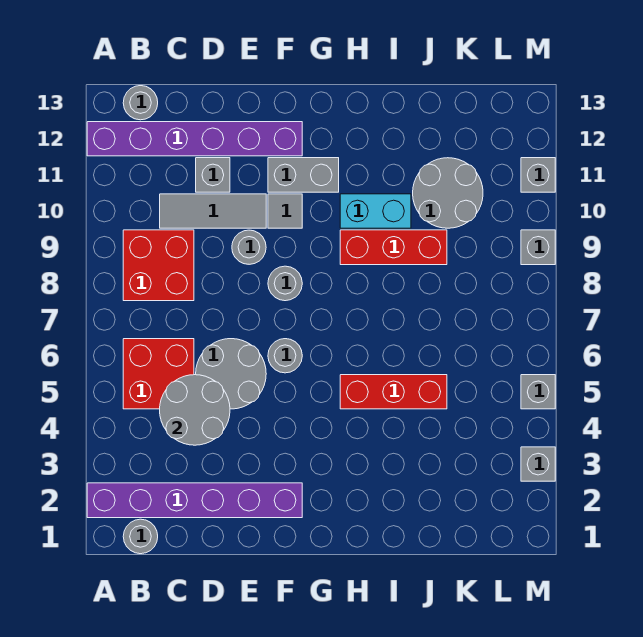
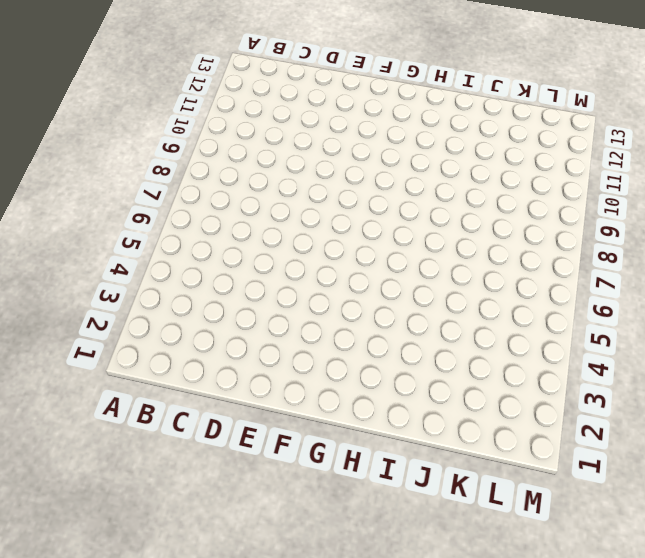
none -> purple 1x6 brick [87,483,302,518]
none -> purple 1x6 brick [87,122,302,156]
none -> grey 1x1 round brick [123,519,158,554]

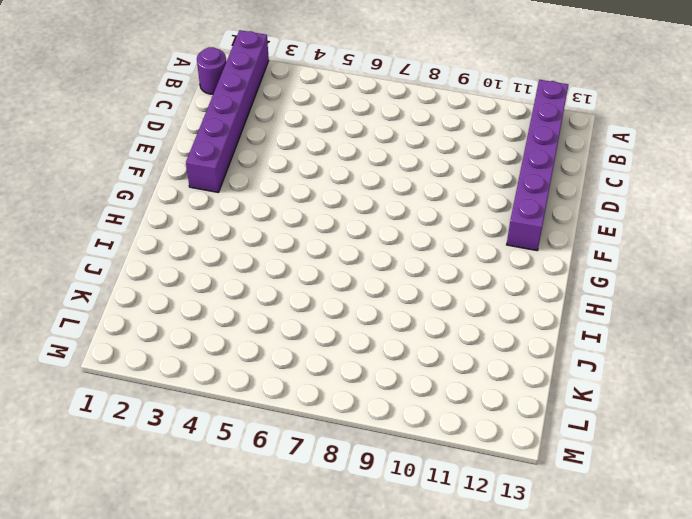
purple 1x1 round brick [197,47,226,94] -> grey 1x1 round brick [123,519,158,554]
none -> red 2x2 brick [123,339,194,409]
none -> red 2x2 brick [123,230,194,301]
none -> grey 1x1 round brick [123,86,158,120]

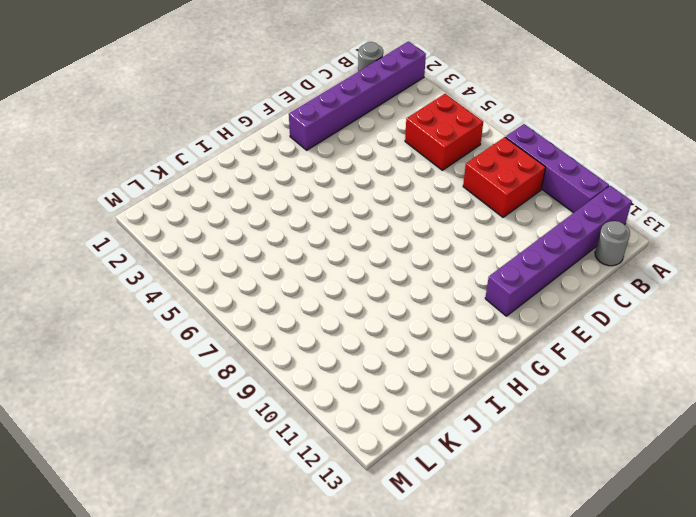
purple 1x4 brick [506,124,609,213] -> none
none -> grey 1x3 tile [160,194,266,228]
none -> grey 2x2 round brick [196,339,266,409]
none -> grey 1x1 brick [196,158,230,192]

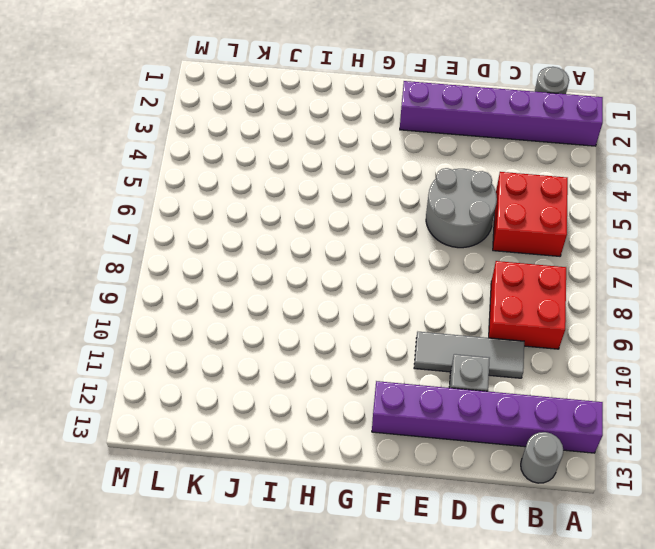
none -> grey 1x1 round brick [232,230,266,264]
none -> grey 1x1 round brick [268,339,302,373]
none -> grey 1x1 round brick [268,266,302,301]

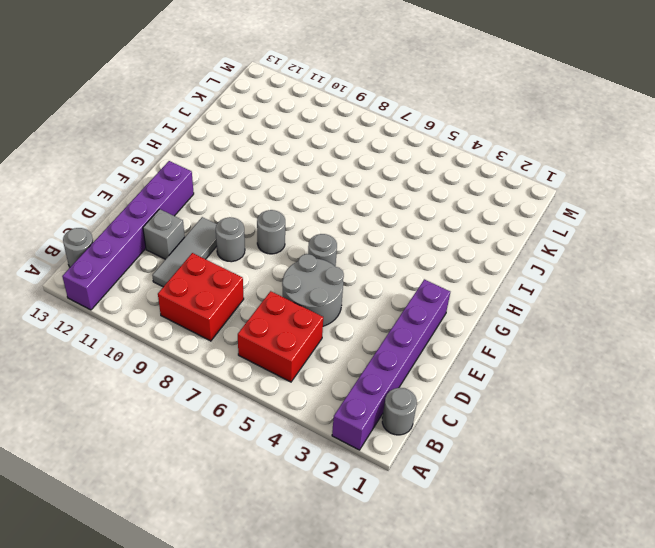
none -> grey 1x1 tile [268,194,302,228]
none -> grey 1x2 brick [268,158,339,192]
none -> red 1x3 brick [340,375,447,409]

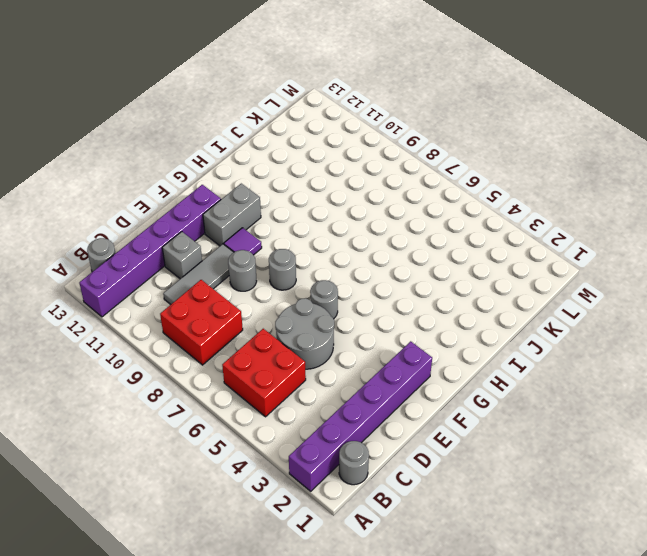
purple 1x1 tile [224,228,262,255] -> grey 1x1 tile [268,194,302,228]
none -> red 1x3 brick [340,375,447,409]
none -> red 1x3 brick [340,230,447,265]
none -> cyan 1x2 brick [340,194,411,228]

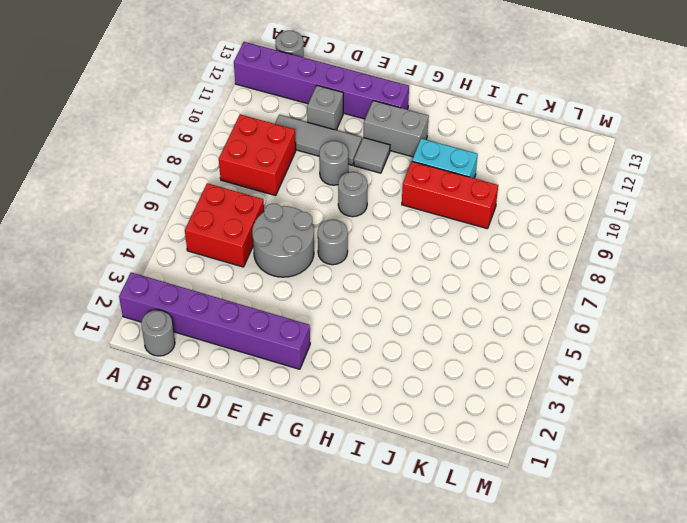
none -> red 1x3 brick [340,375,447,409]
none -> grey 2x2 round brick [413,158,483,228]
none -> grey 1x1 brick [521,447,555,481]

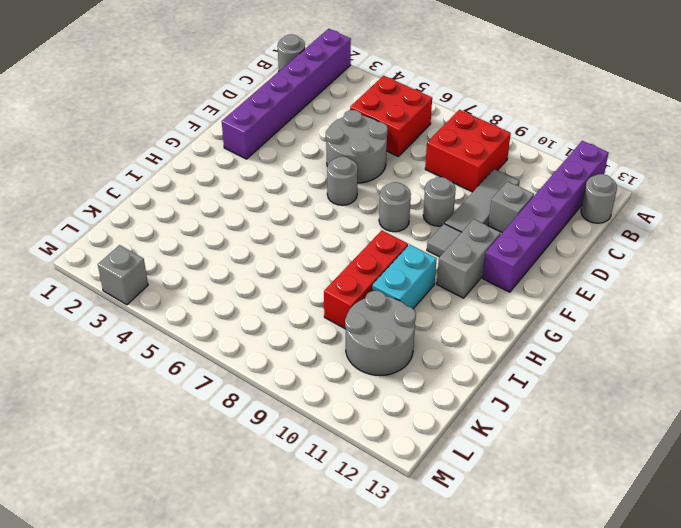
none -> red 1x3 brick [340,375,447,409]
none -> grey 1x1 brick [521,375,555,409]
none -> grey 1x1 brick [521,230,555,265]

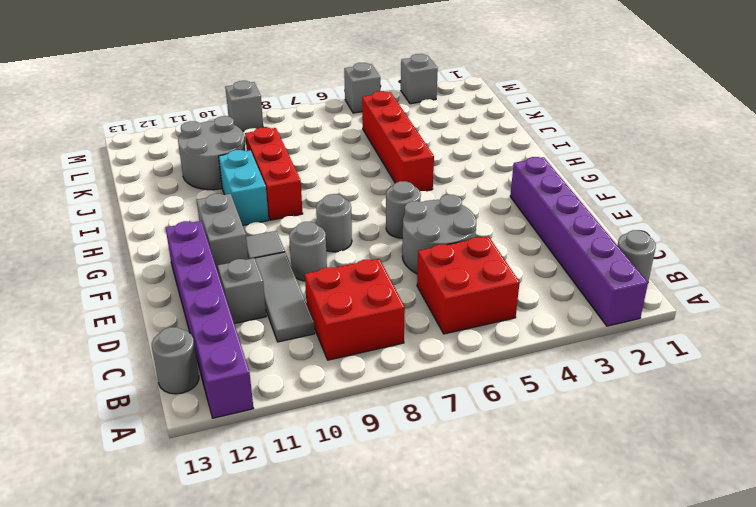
red 1x4 brick [362,91,434,191] -> red 1x3 brick [340,375,447,409]
none -> grey 1x1 brick [521,158,555,192]
none -> grey 2x2 round brick [160,375,230,445]

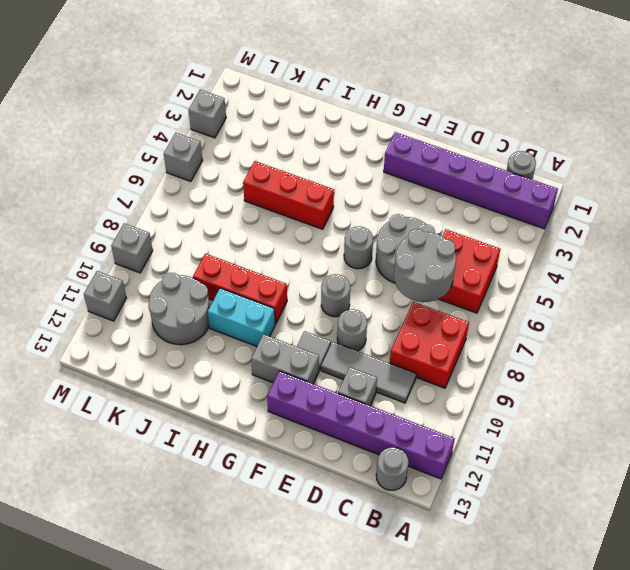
grey 2x2 round brick [394,229,456,302] -> grey 2x2 round brick moved to [160,375,230,445]

